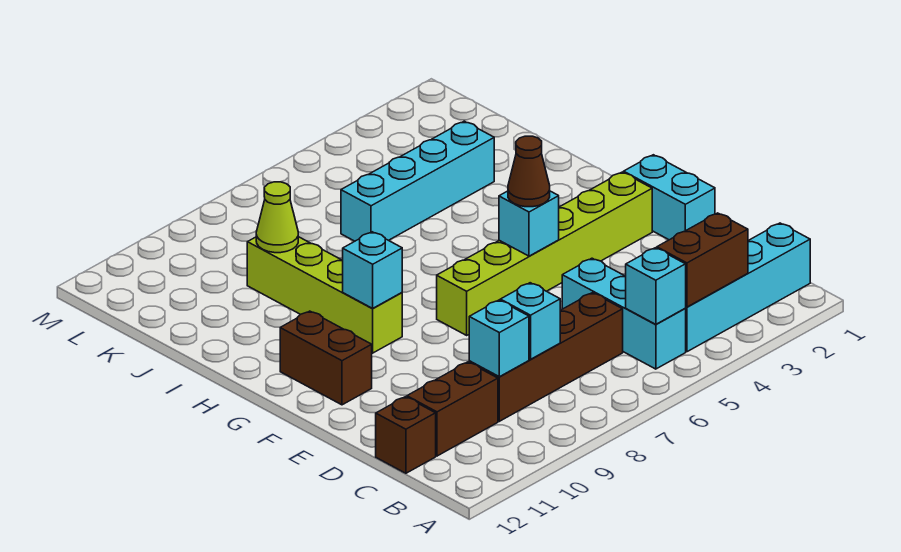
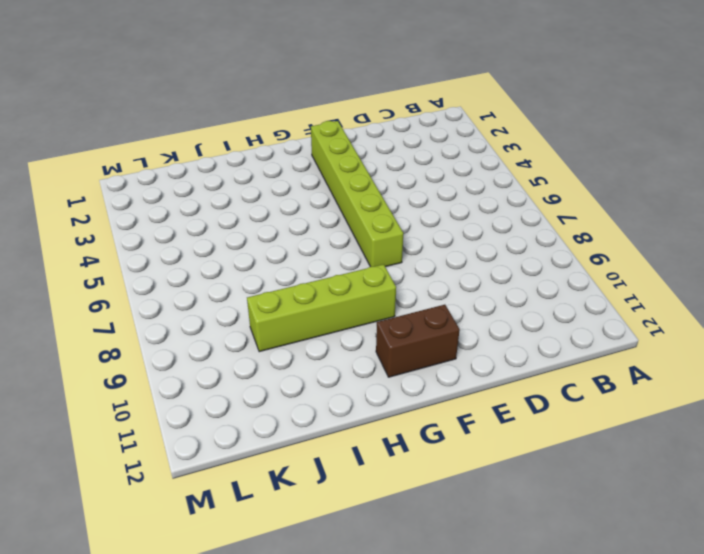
none -> cyan 1x4 brick [685,223,810,352]
none -> cyan 1x3 brick [562,258,686,369]
none -> brown 1x4 brick [469,293,623,421]

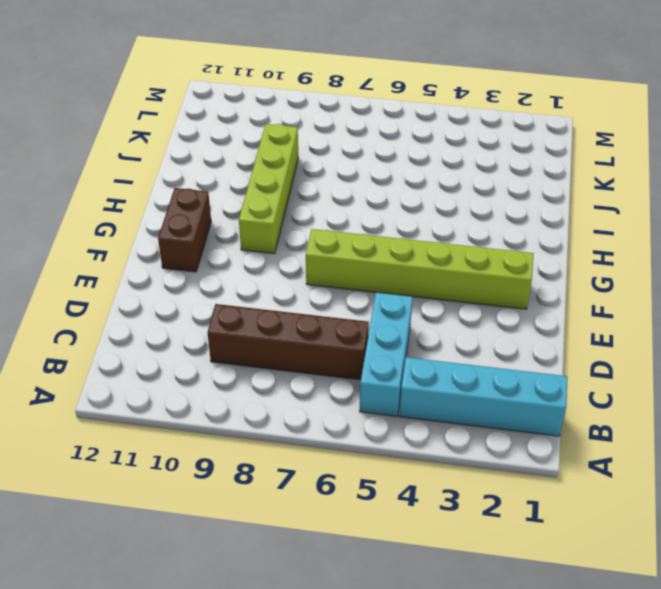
none -> brown 1x2 brick [407,362,498,456]
none -> brown 1x1 brick [376,397,436,473]
none -> cyan 1x2 brick [624,155,715,240]

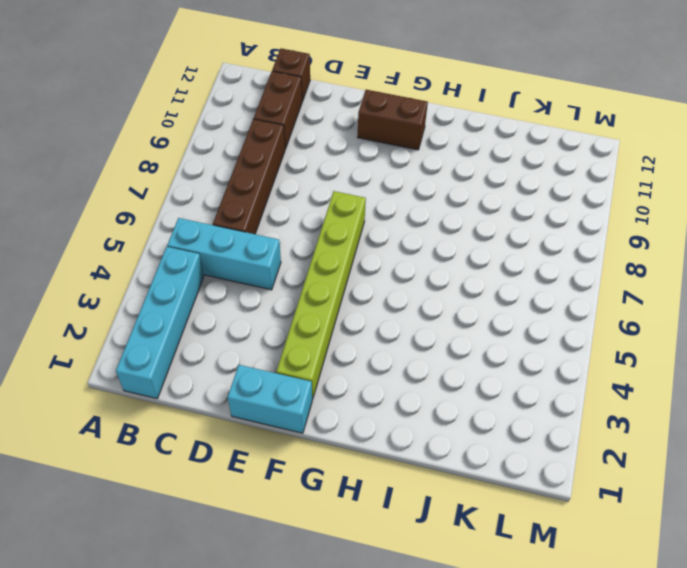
none -> lime 1x4 brick [247,237,402,353]
none -> cyan 1x4 brick [341,121,494,241]
none -> brown 1x2 brick [657,213,748,307]

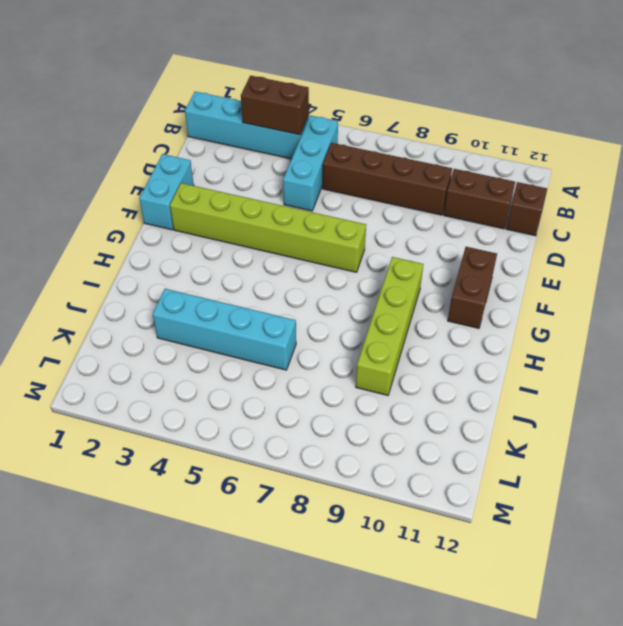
none -> cyan 1x1 brick [626,248,686,324]
none -> cyan 1x1 brick [500,283,560,359]
none -> cyan 1x1 brick [469,300,529,377]

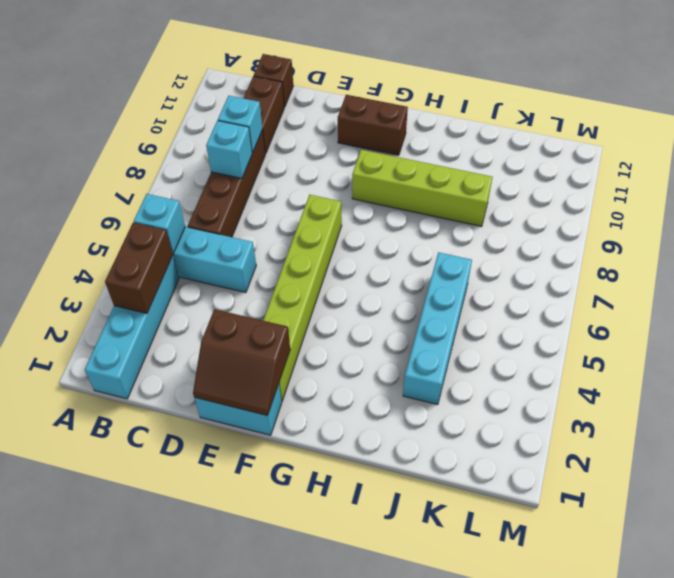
brown 2x2 slope [193,309,290,416] -> none
none -> cyan 1x1 brick [499,191,559,256]
none -> cyan 1x1 brick [342,232,402,309]
none -> lime 1x1 cone [256,182,298,253]

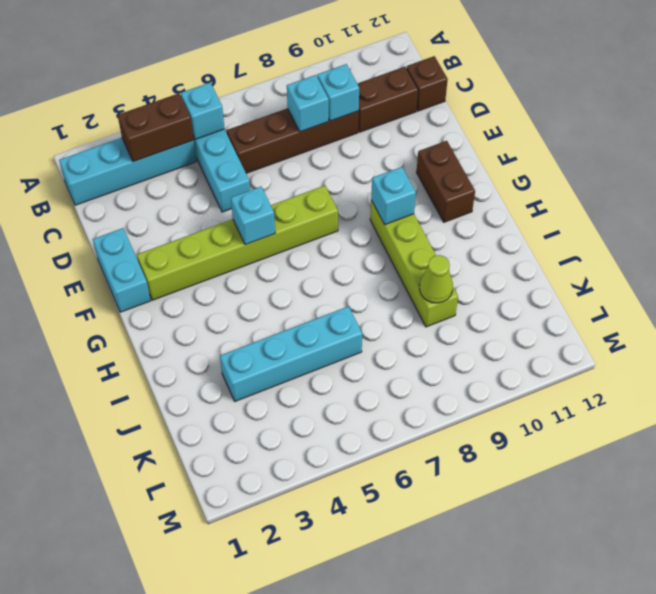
none -> brown 1x1 cone [508,136,550,207]

